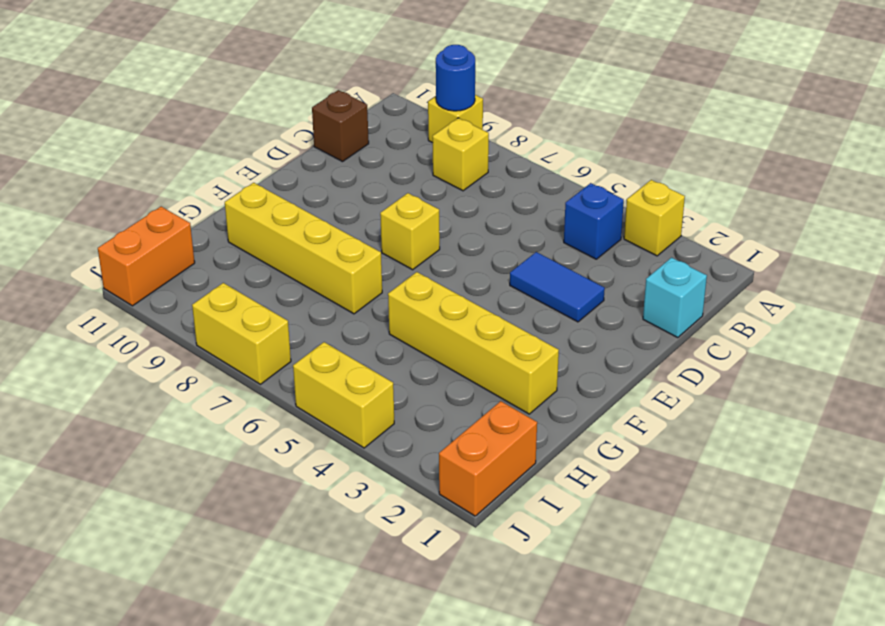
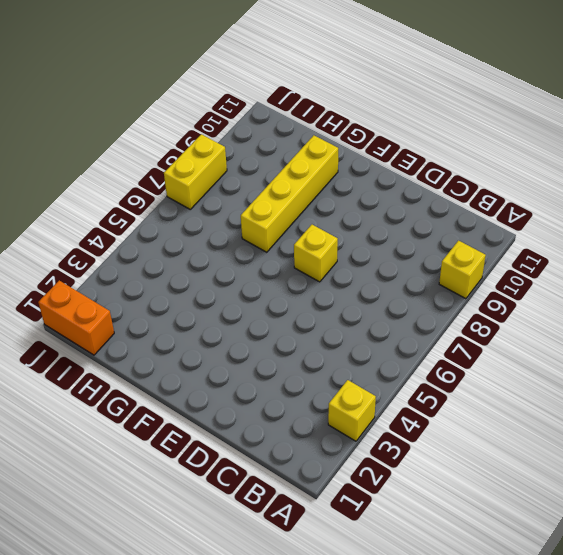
none -> blue 1x1 brick [564,183,624,259]
none -> yellow 1x1 brick [433,118,489,191]
none -> cyan 1x1 brick [643,258,707,338]

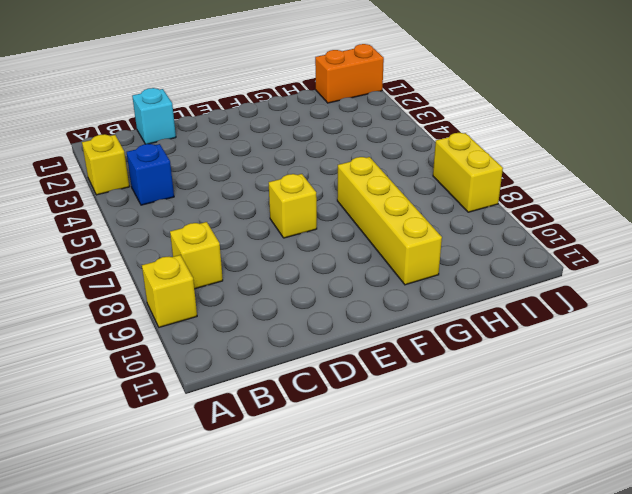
none -> brown 1x1 brick [312,90,369,162]
none -> blue 1x2 tile [510,252,605,322]
none -> yellow 1x4 brick [388,272,559,414]

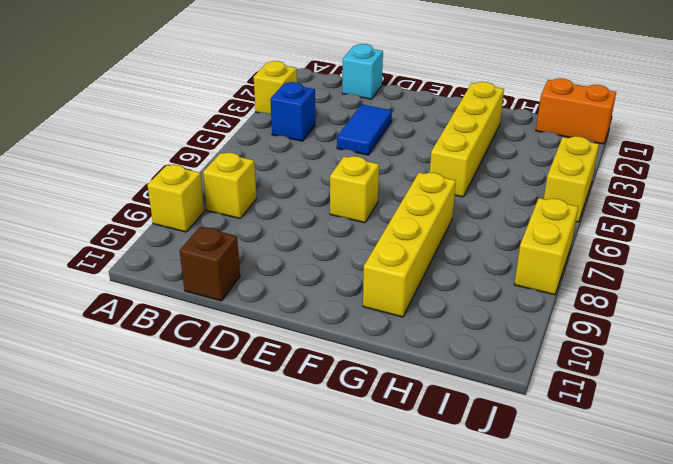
none -> orange 1x2 brick [98,207,195,306]
none -> blue 1x1 round brick [436,45,475,111]

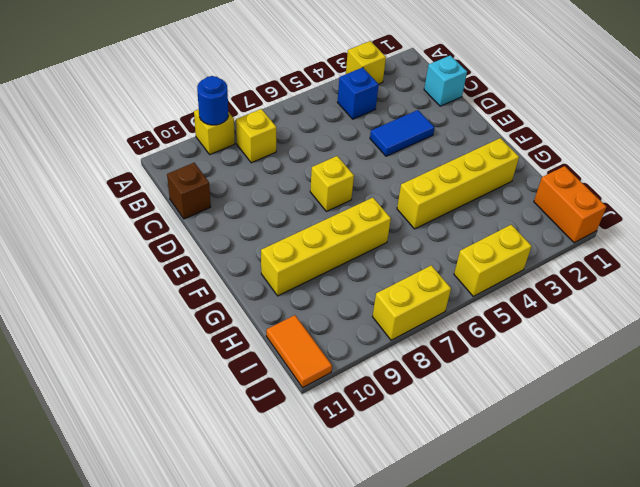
orange 1x2 tile [266,315,332,388] -> orange 1x2 brick [98,207,195,306]

